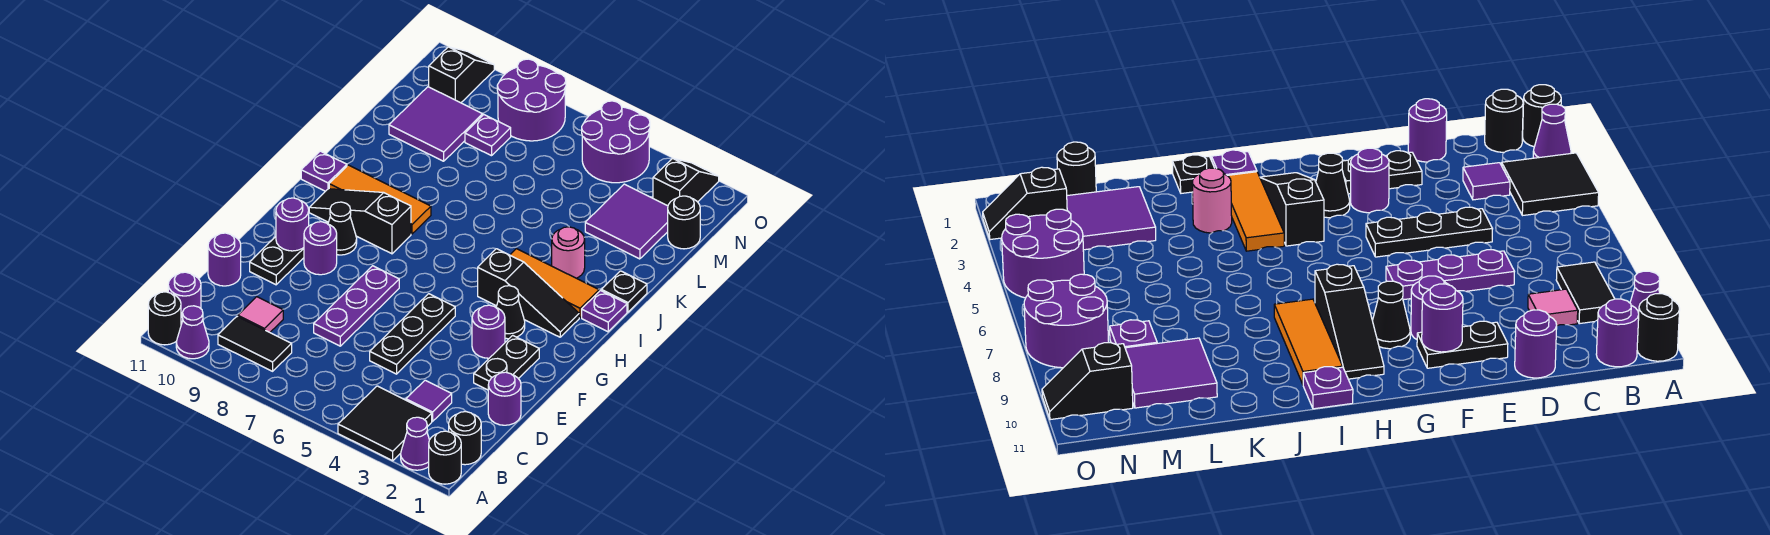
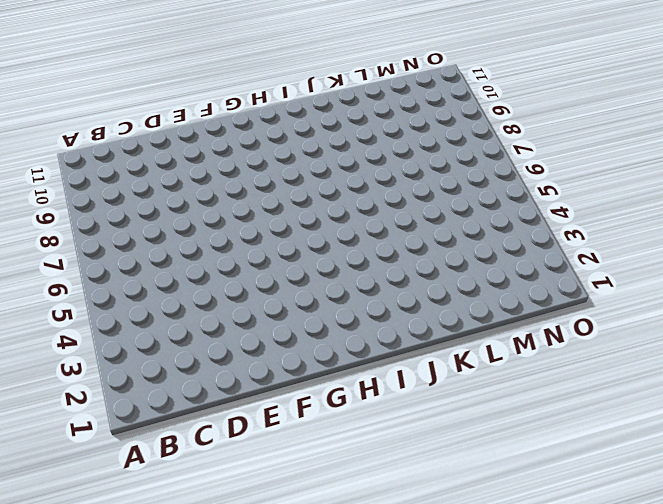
none -> black 1x1 round brick [429,431,461,484]
none -> purple 1x1 cone [401,417,429,470]
none -> black 2x2 tile [338,386,432,461]
none -> purple 1x1 cone [176,306,209,359]

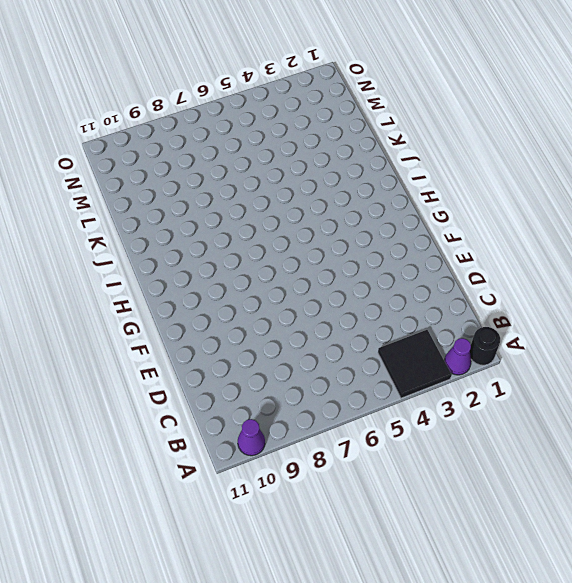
none -> black 1x1 round brick [148,292,181,345]
none -> black 1x1 round brick [449,412,481,465]
none -> black 1x2 tile [218,316,292,371]
none -> purple 1x1 round brick [168,272,201,324]

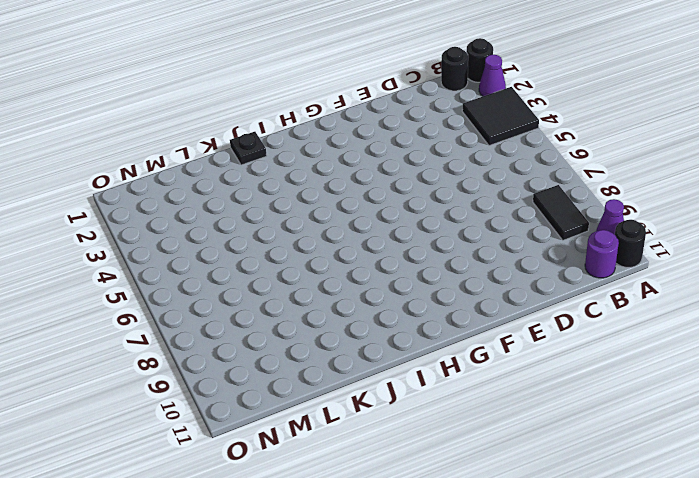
none -> purple 1x1 tile [406,380,452,421]
none -> pink 1x1 tile [238,297,283,332]
none -> purple 1x1 round brick [488,372,521,425]
none -> black 1x3 plate [370,294,455,374]

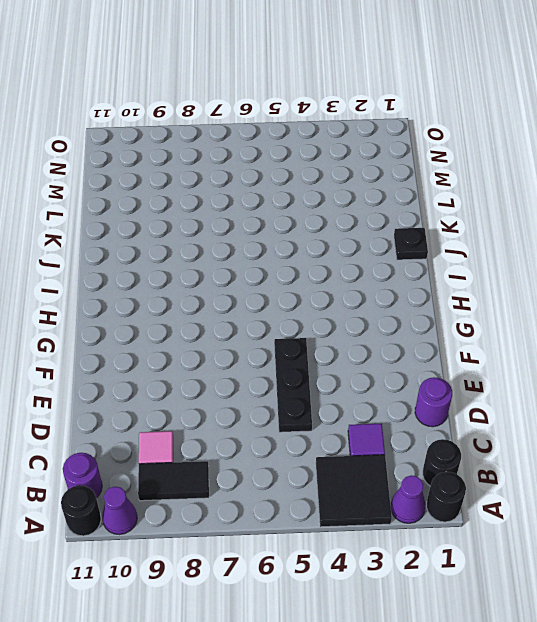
none -> purple 1x3 plate [314,266,399,346]
none -> purple 1x1 round brick [208,233,241,286]
none -> black 1x2 plate [474,335,539,390]
none -> black 1x2 plate [250,237,304,285]

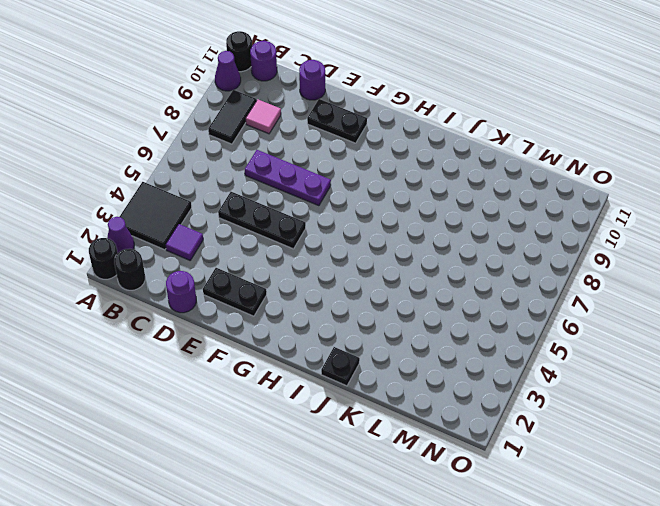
none -> purple 1x1 round brick [472,305,505,358]
none -> purple 1x1 round brick [304,222,337,275]
none -> black 1x1 cone [496,286,525,339]
none -> black 1x1 cone [328,202,357,255]

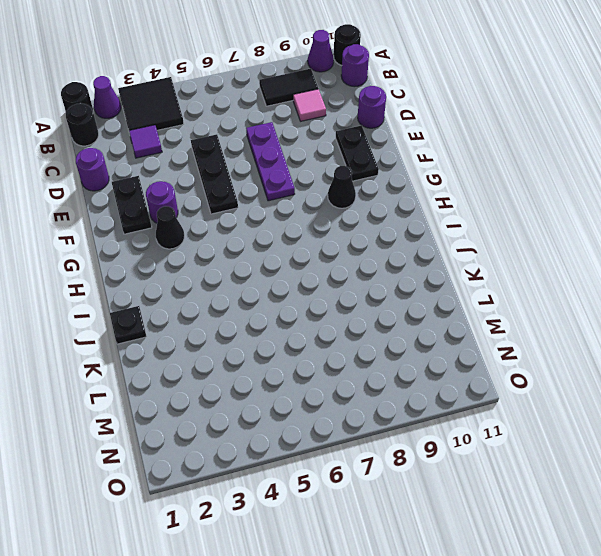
none -> purple 1x1 round brick [304,222,337,275]
none -> black 1x3 slope [478,249,579,337]
none -> black 1x3 slope [309,189,411,254]
none -> purple 1x1 plate [582,291,627,332]

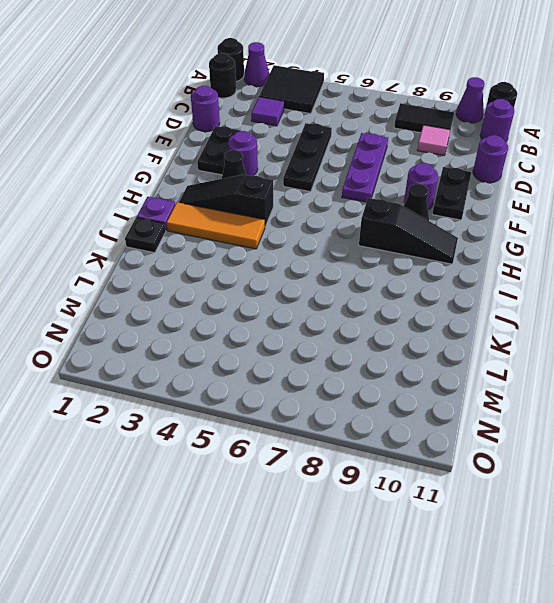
none -> orange 1x3 tile [329,165,431,234]
none -> purple 1x1 plate [301,151,347,191]
none -> pink 1x1 round brick [552,227,585,278]
none -> purple 2x2 tile [585,184,668,259]

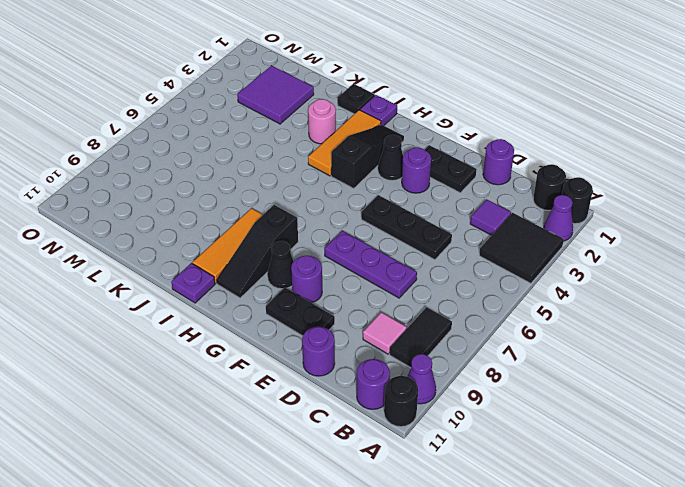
none -> purple 2x2 tile [389,87,483,161]
none -> black 1x1 round brick [668,196,700,249]
none -> purple 1x1 plate [465,115,511,156]
none -> black 1x2 slope [653,158,719,206]

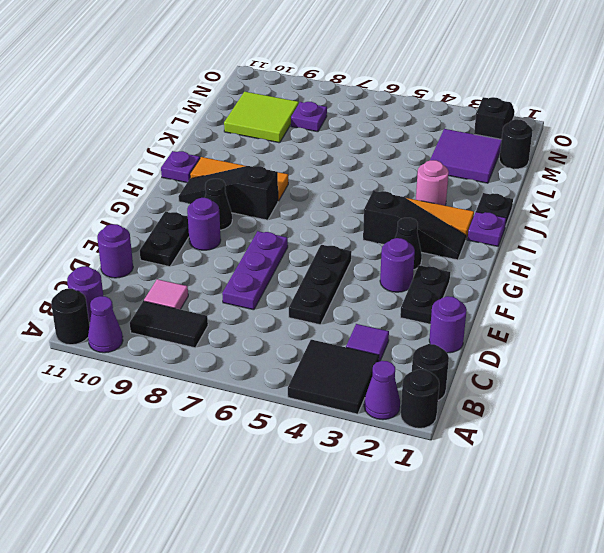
lime 2x2 tile [224,92,299,143] -> purple 2x2 tile [389,87,483,161]
none -> purple 2x2 round brick [582,101,650,183]
none -> purple 2x2 round brick [497,59,566,141]
none -> black 1x2 slope [429,47,494,103]
none -> purple 1x1 round brick [276,198,309,251]

